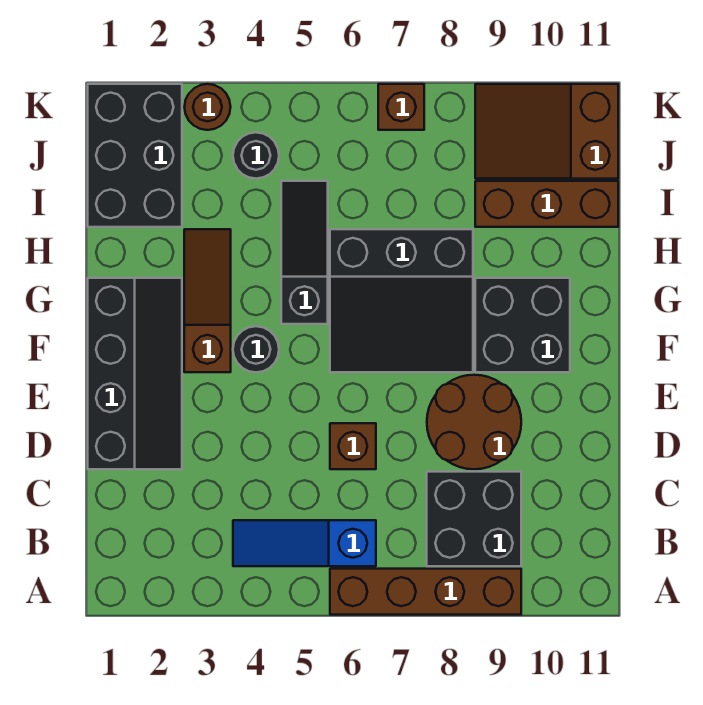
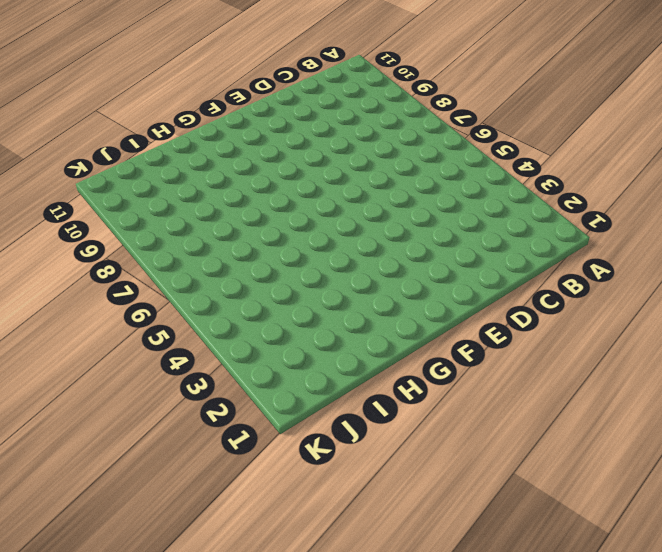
none -> brown 1x4 brick [330,569,521,615]
none -> blue 1x3 slope [233,520,376,566]
none -> black 2x2 brick [427,472,521,566]

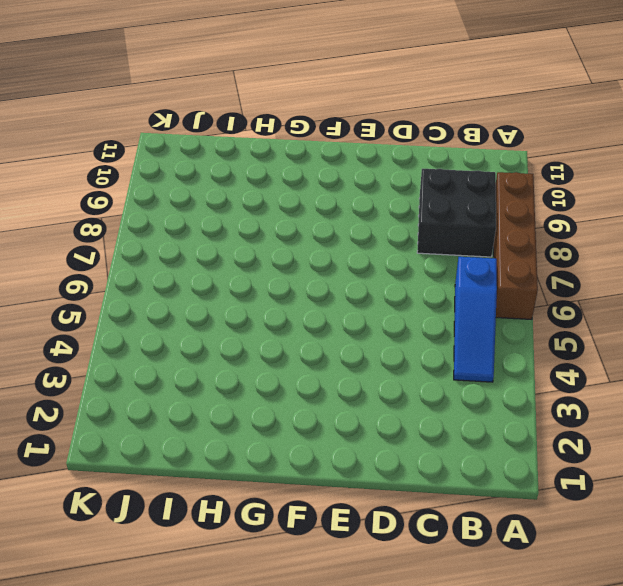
none -> black 2x4 slope [88,278,182,469]
none -> brown 1x1 brick [330,423,376,469]
none -> brown 2x2 round brick [427,375,521,469]

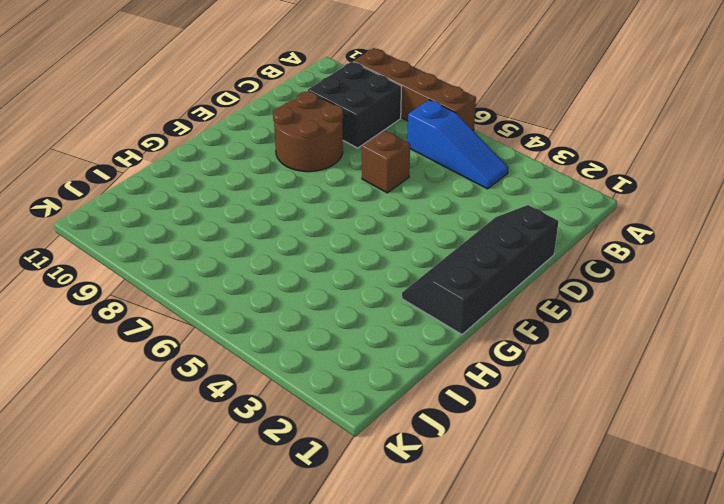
none -> brown 1x3 slope [184,229,231,372]
none -> black 1x1 round brick [233,326,279,372]
none -> black 3x3 slope [330,229,473,372]

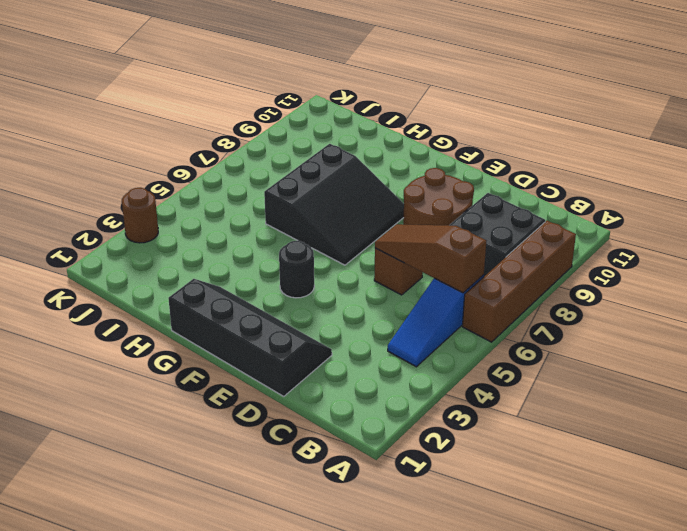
brown 1x3 slope [375,224,486,293] -> brown 1x3 slope moved to [184,229,231,372]
none -> black 2x2 brick [475,278,570,372]
none -> black 1x3 slope [281,181,328,324]
none -> black 2x3 brick [88,84,182,227]

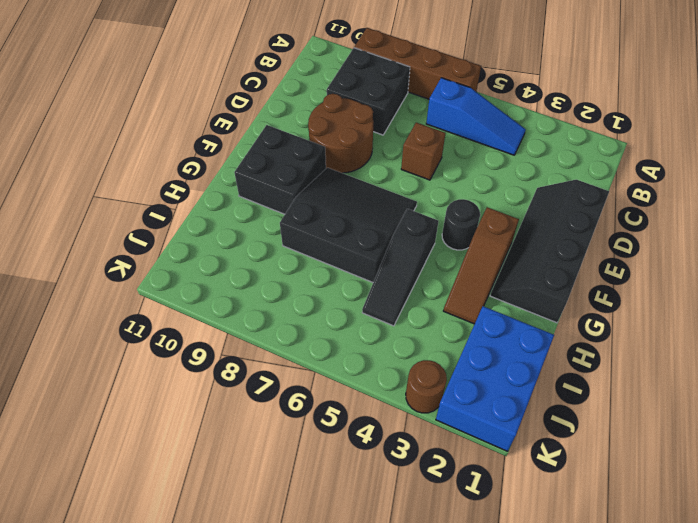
blue 2x3 brick [436,306,554,451] -> black 2x3 brick [88,84,182,227]
none -> brown 1x3 brick [475,181,618,227]
none -> black 1x1 round brick [233,133,279,179]
none -> brown 2x3 slope [475,84,618,179]

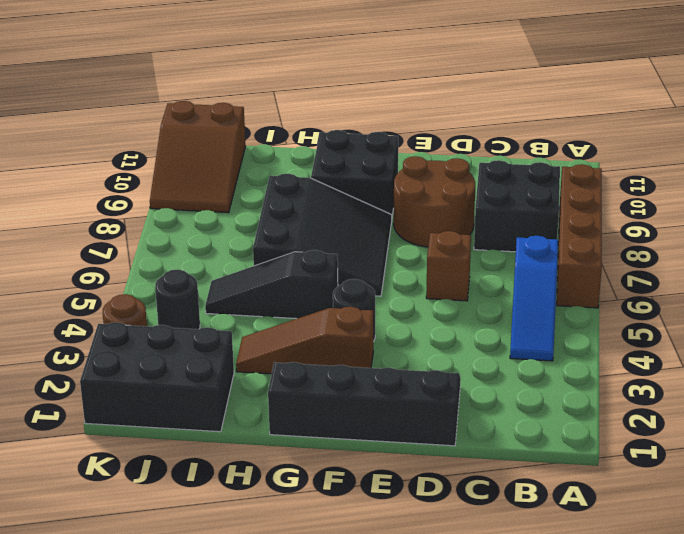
none -> brown 1x3 brick [475,181,618,227]
none -> brown 1x1 brick [378,84,424,130]

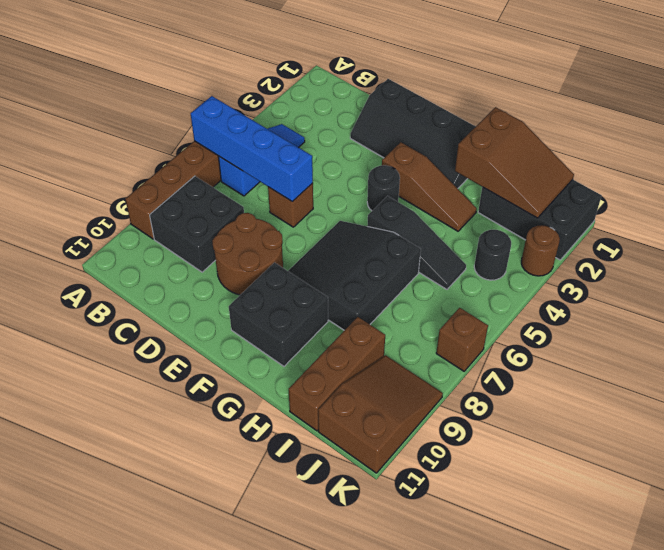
blue 1x4 brick [191,96,313,202] -> none
brown 2x3 slope [455,107,574,218] -> none

